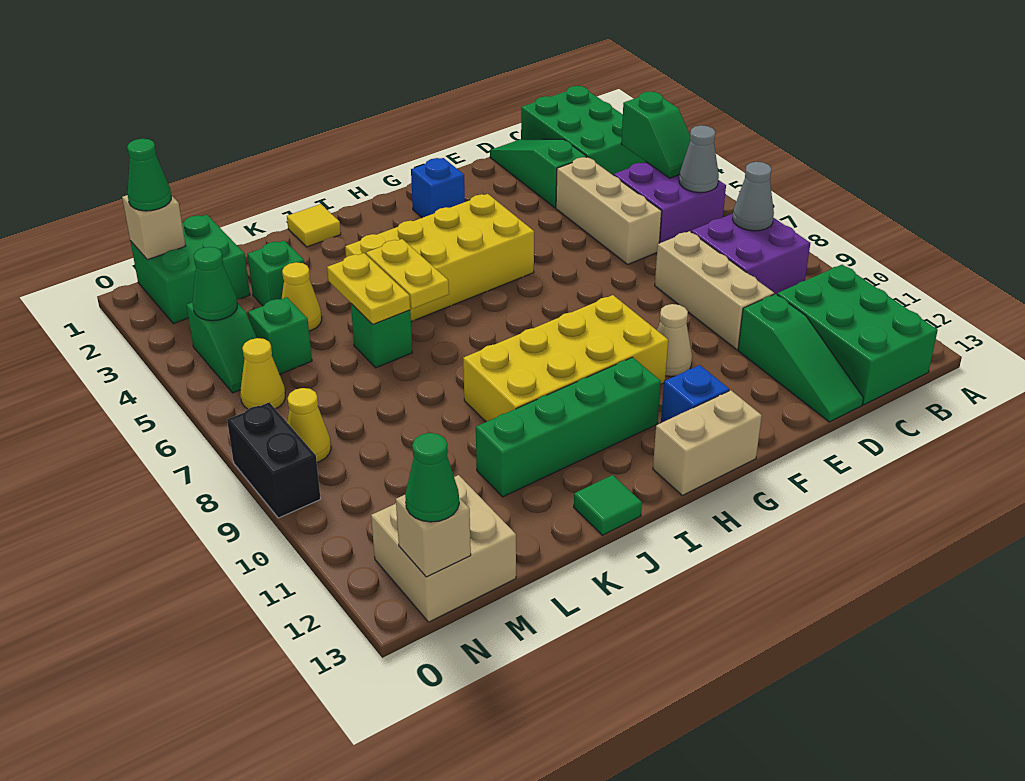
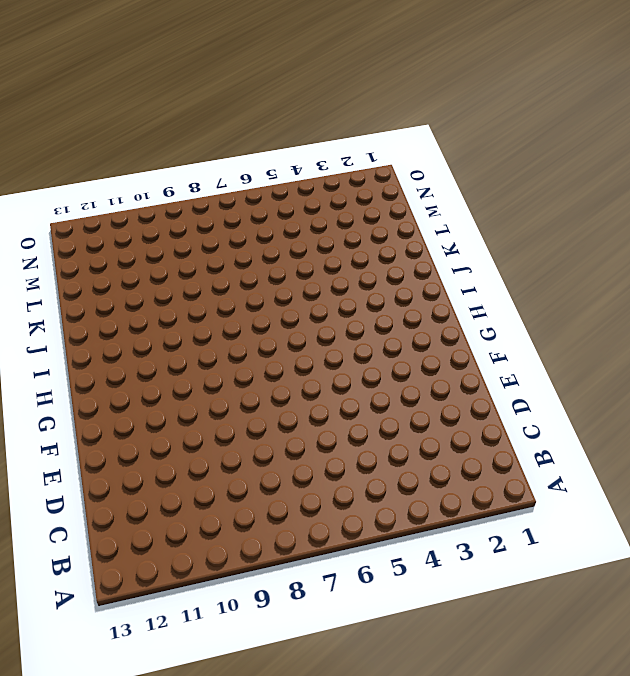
none -> green 2x3 brick [521,86,646,176]
none -> purple 2x2 brick [614,162,726,243]
none -> purple 2x2 brick [691,214,810,294]
none -> green 2x3 brick [777,265,938,405]

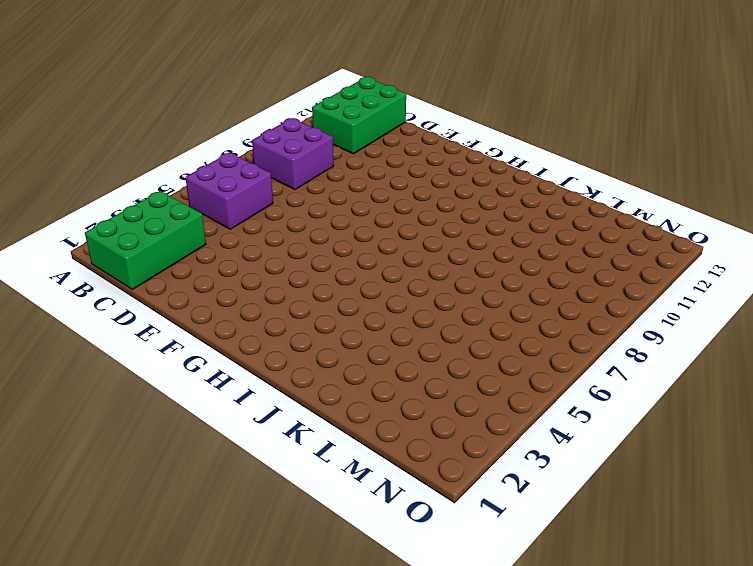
none -> green 1x3 slope [490,139,587,208]
none -> tan 1x3 brick [556,157,662,264]
none -> tan 1x3 brick [655,231,774,349]
none -> green 1x3 slope [738,294,863,422]

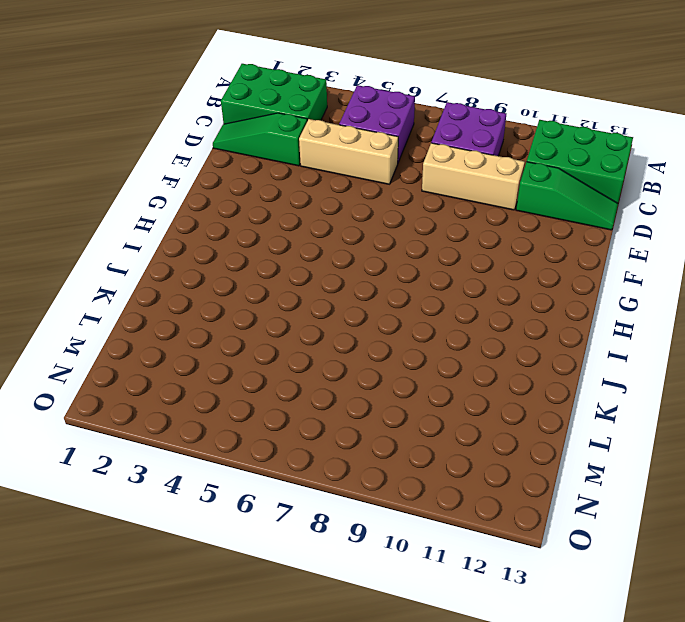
none -> tan 1x1 cone [657,304,692,376]
none -> blue 1x1 brick [411,158,465,218]
none -> yellow 2x4 brick [345,194,534,322]
none -> yellow 2x4 brick [463,295,668,422]

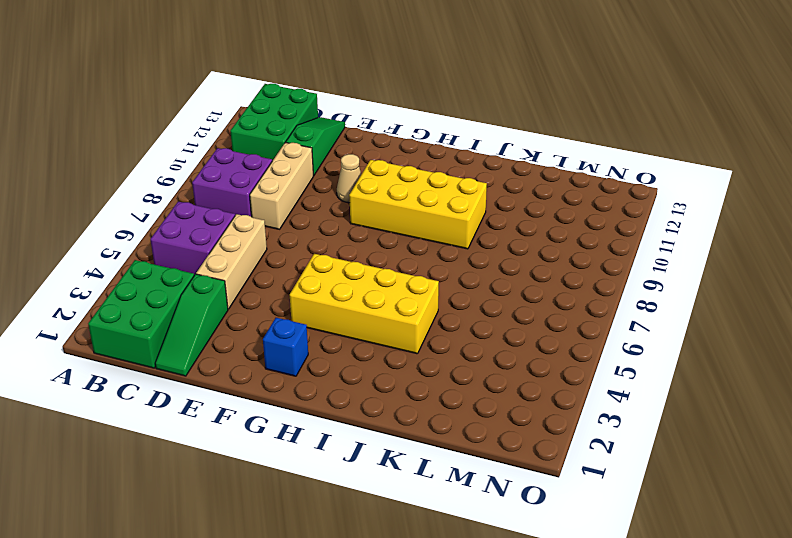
none -> blue 1x1 brick [661,365,729,423]
none -> tan 1x2 brick [653,390,762,495]
none -> green 1x4 brick [476,357,661,497]
none -> yellow 1x1 tile [287,204,341,247]

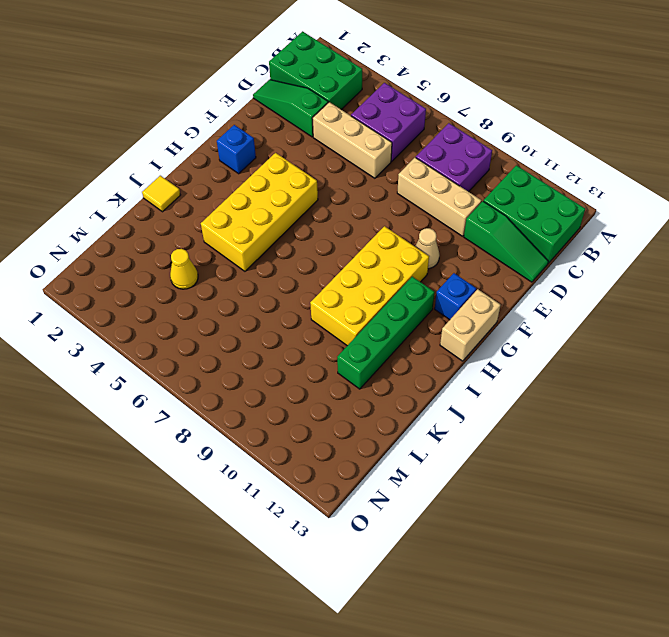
none -> green 1x1 tile [574,475,642,535]
none -> green 1x1 brick [351,304,413,368]
none -> green 1x1 brick [247,241,304,306]
none -> green 2x2 brick [130,215,250,324]

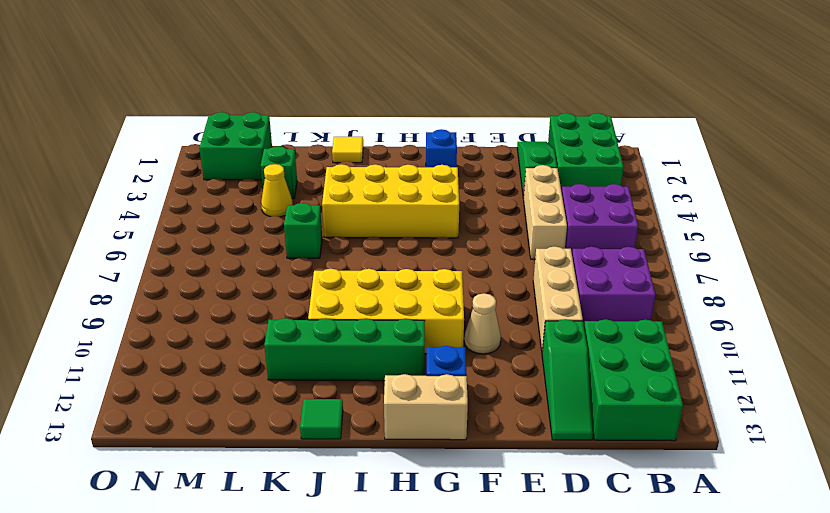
none -> green 1x1 brick [248,297,312,374]
none -> tan 2x2 brick [371,475,516,622]
none -> green 1x2 slope [187,302,257,393]
none -> yellow 1x1 cone [240,338,285,409]

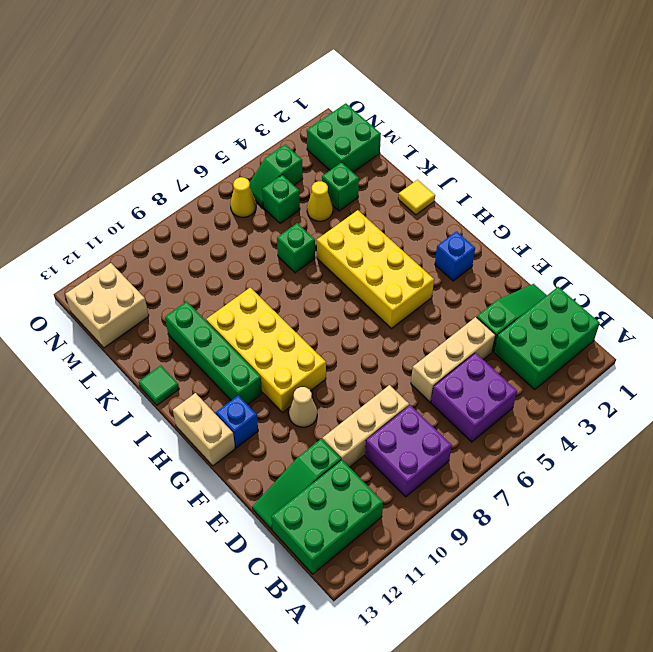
none -> yellow 1x1 cone [287,388,331,462]
none -> black 1x2 brick [227,402,321,518]
none -> green 1x2 slope [621,91,690,178]
none -> grey 1x1 cone [679,125,719,193]

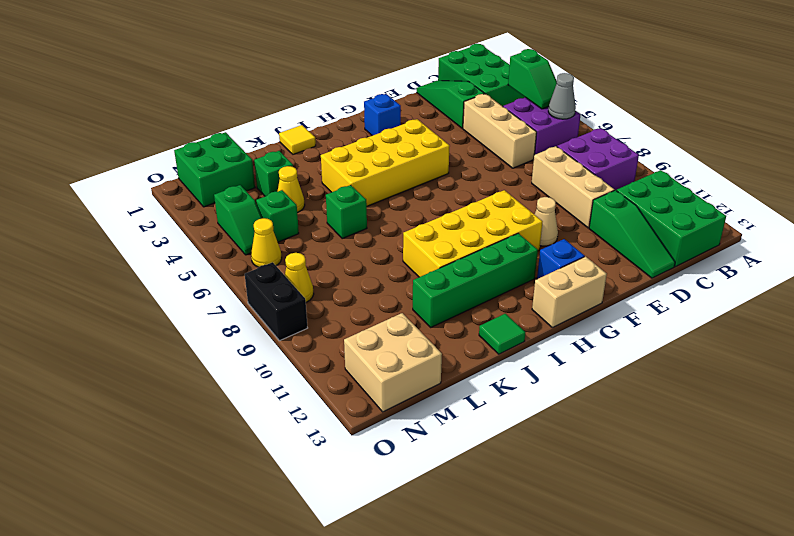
none -> grey 1x1 cone [733,162,774,231]
none -> yellow 1x2 plate [366,239,449,309]
none -> yellow 1x2 plate [327,253,410,324]
none -> tan 1x1 brick [122,195,185,260]

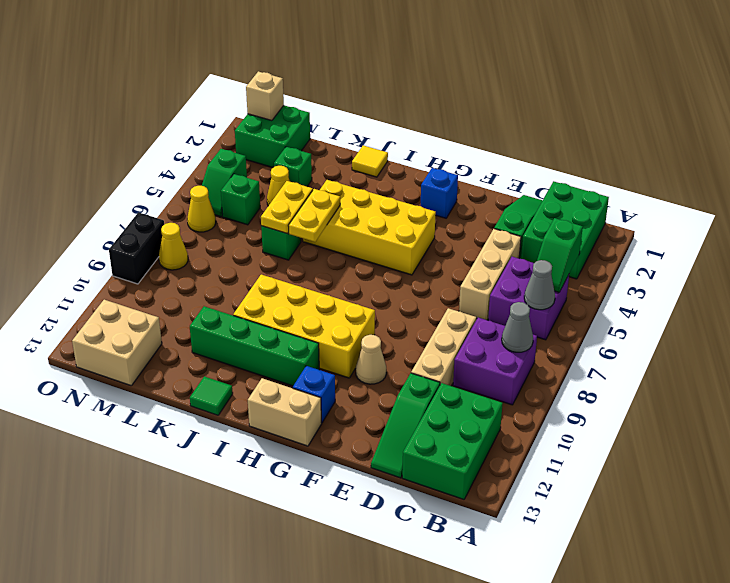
none -> green 1x1 cone [193,247,237,321]
none -> tan 1x1 brick [396,495,471,577]
none -> green 1x1 cone [127,139,171,211]
none -> green 1x1 cone [405,433,459,522]

